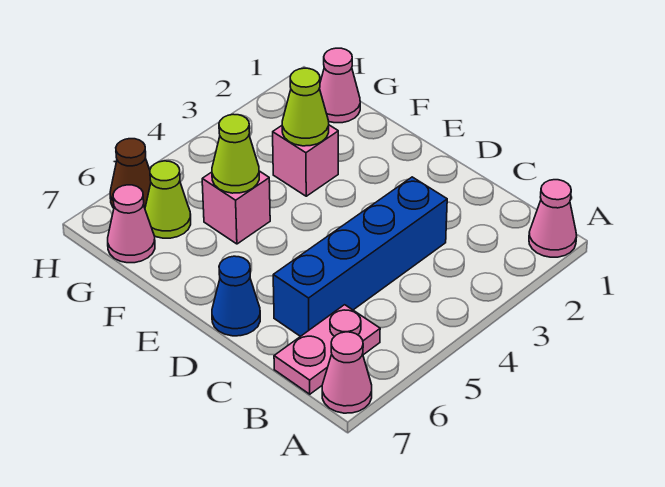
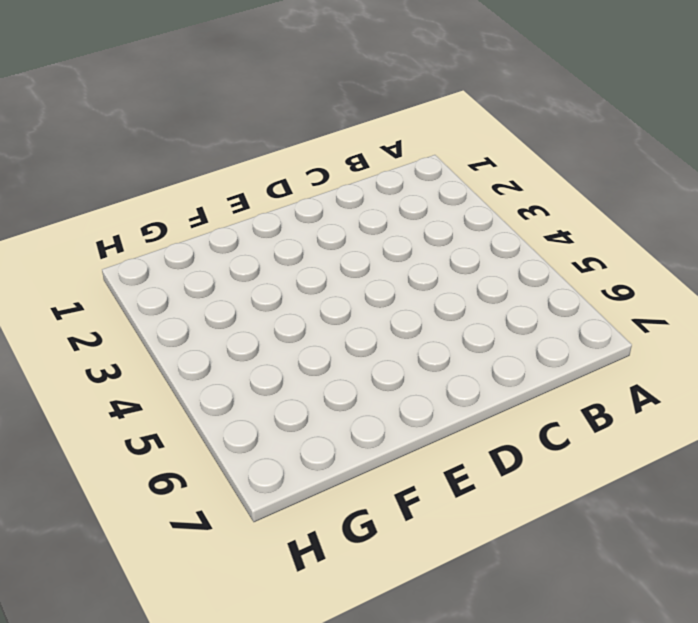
none -> pink 1x1 cone [529,180,577,257]
none -> pink 1x1 cone [322,332,372,413]
none -> pink 1x2 plate [274,305,380,394]

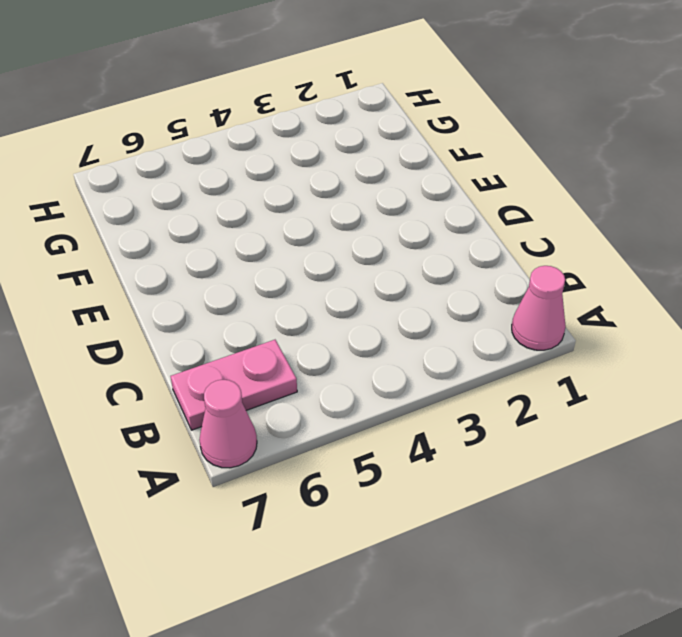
none -> blue 1x4 brick [273,177,447,336]
none -> blue 1x1 cone [212,256,260,336]
none -> pink 1x1 brick [273,125,338,196]

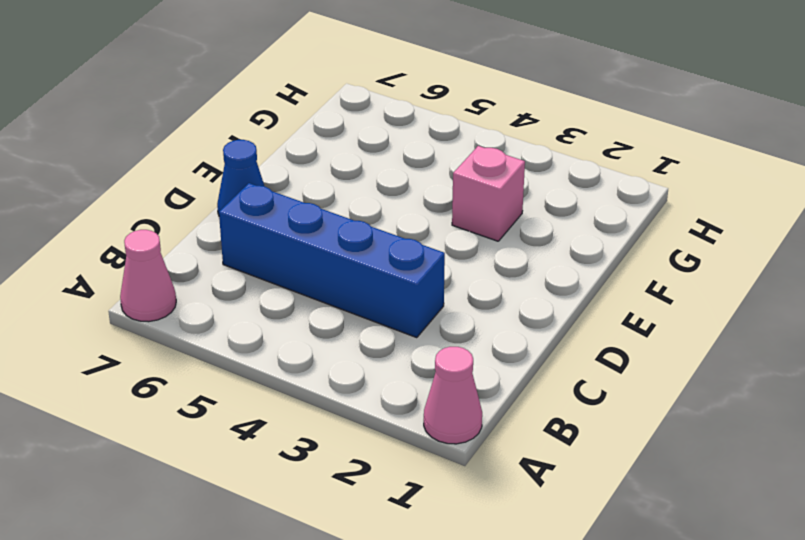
none -> pink 1x2 plate [274,305,380,394]
none -> pink 1x1 brick [202,171,270,244]
none -> pink 1x1 cone [319,48,360,123]

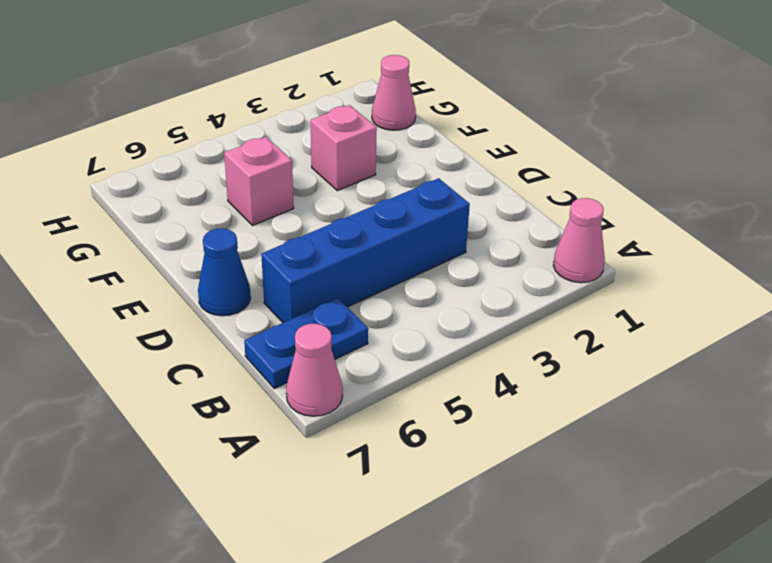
blue 1x2 plate [244,298,368,389] -> pink 1x2 plate [274,305,380,394]
none -> lime 1x1 cone [145,161,191,238]
none -> pink 1x1 cone [108,185,155,263]
none -> brown 1x1 cone [110,139,151,208]

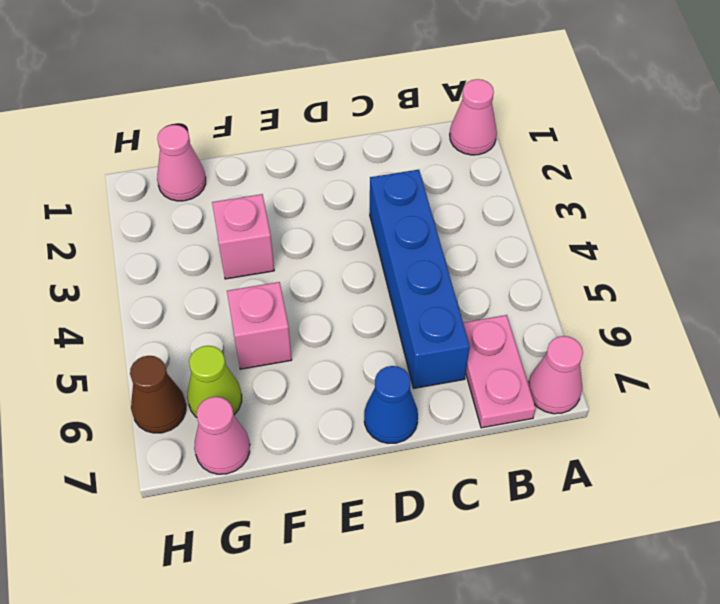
none -> lime 1x1 cone [282,68,329,146]
none -> lime 1x1 cone [212,114,259,193]

